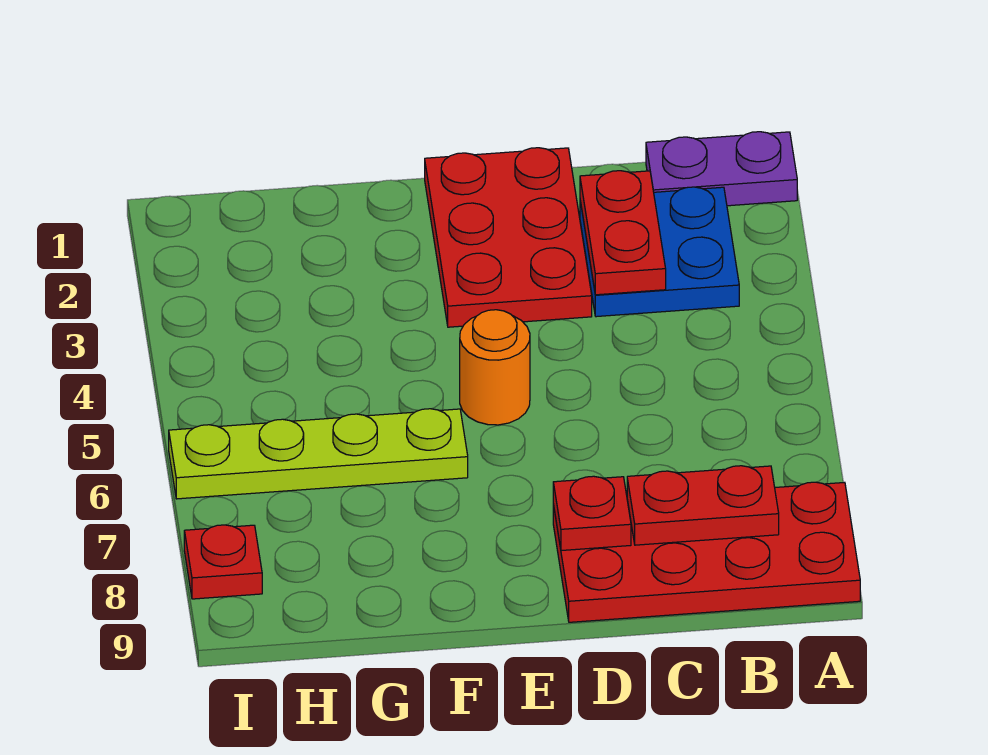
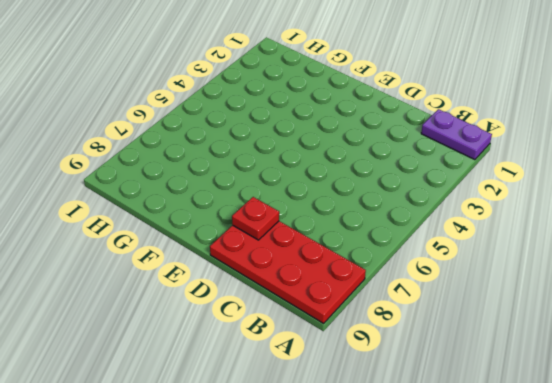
none -> blue 2x2 plate [580,187,739,317]
none -> red 2x3 plate [425,148,592,327]

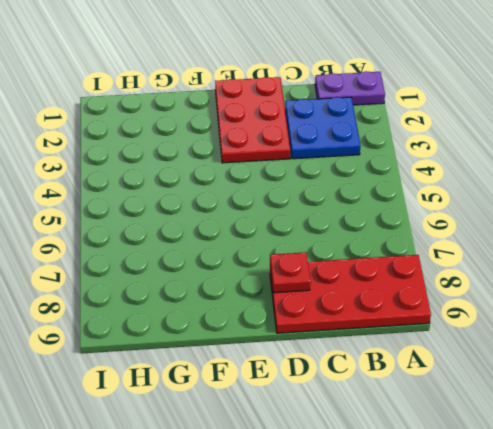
none -> orange 1x1 round brick [460,310,530,425]
none -> lime 1x4 plate [169,409,468,499]

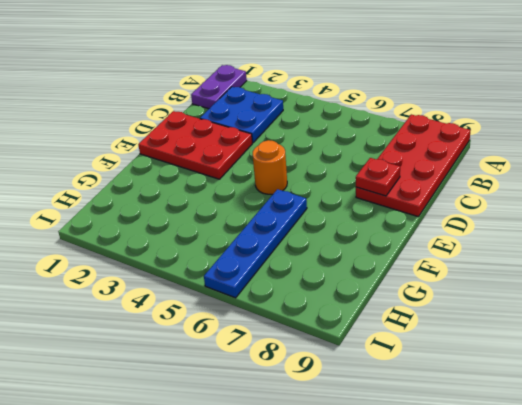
blue 1x4 plate [204,189,307,298] -> lime 1x4 plate [169,409,468,499]
none -> red 1x1 plate [184,525,262,599]
none -> red 1x2 plate [627,466,779,545]

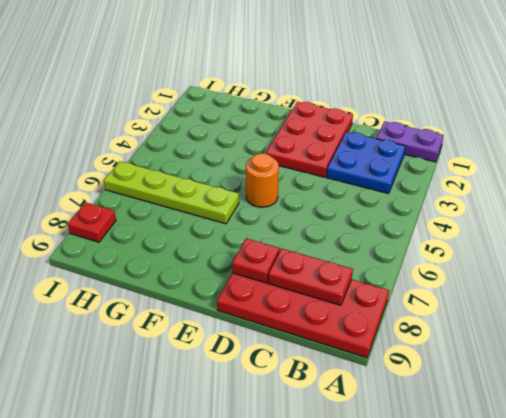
none -> red 1x2 plate [580,171,666,295]

